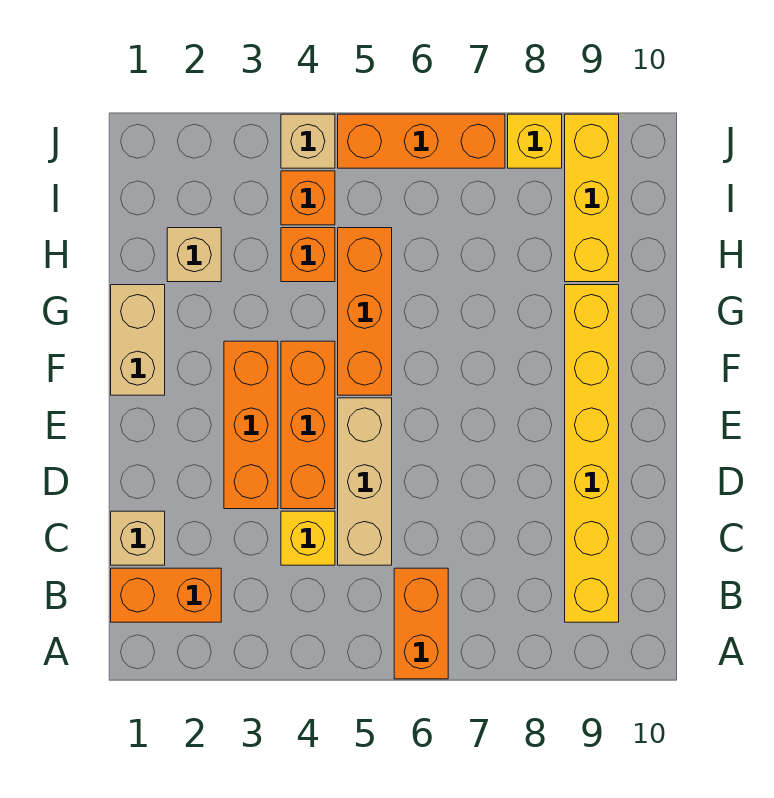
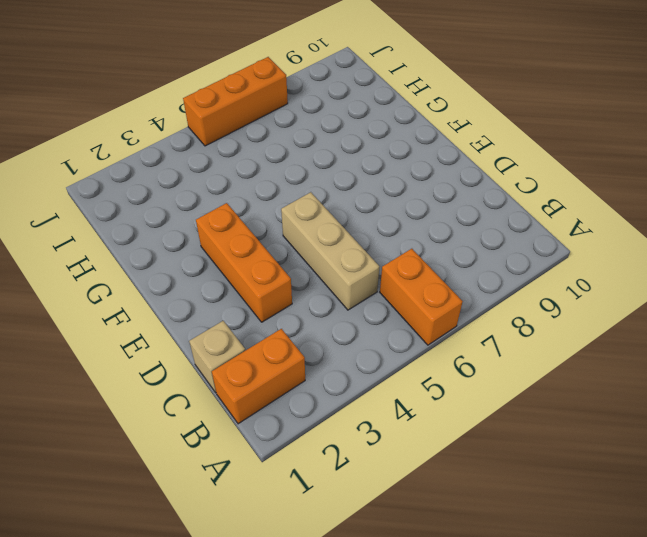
none -> yellow 1x6 brick [565,285,619,622]
none -> yellow 1x1 brick [281,511,335,565]
none -> orange 1x3 brick [281,341,335,509]

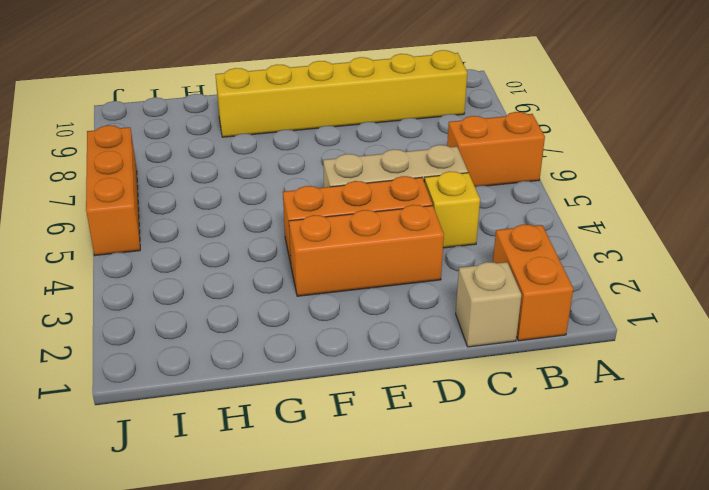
none -> tan 1x2 brick [111,285,165,395]
none -> orange 1x3 brick [338,228,392,395]
none -> tan 1x1 brick [167,228,221,282]

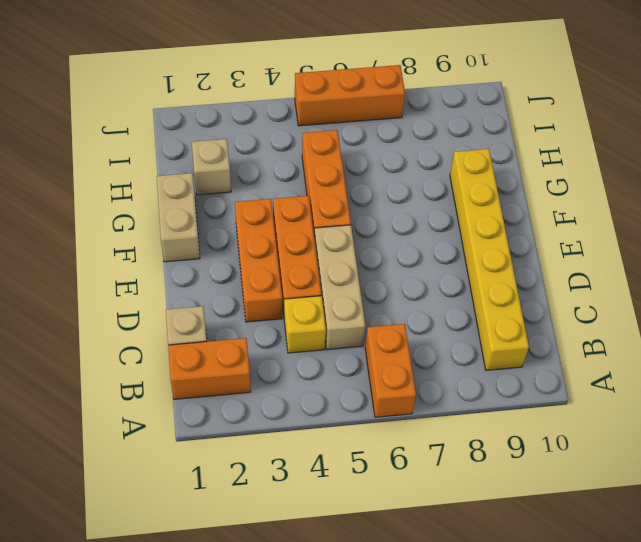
none -> orange 1x1 brick [281,228,335,282]
none -> yellow 1x3 brick [565,114,619,282]
none -> orange 1x1 brick [281,171,335,225]

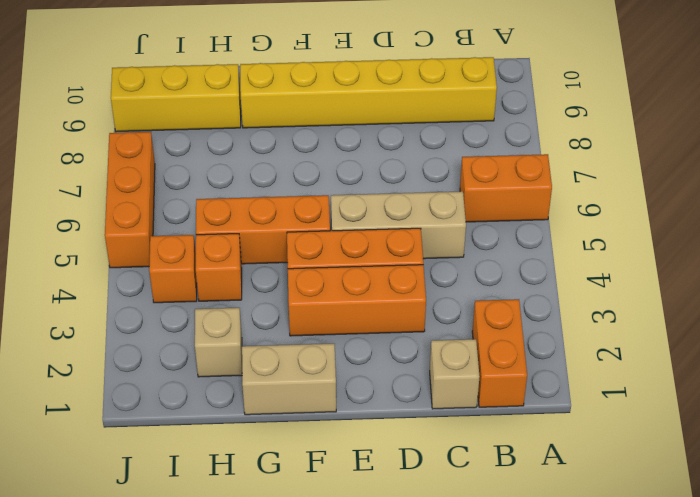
none -> yellow 1x1 brick [281,511,335,565]
none -> tan 1x1 brick [281,114,335,168]
none -> yellow 1x1 brick [508,114,562,168]

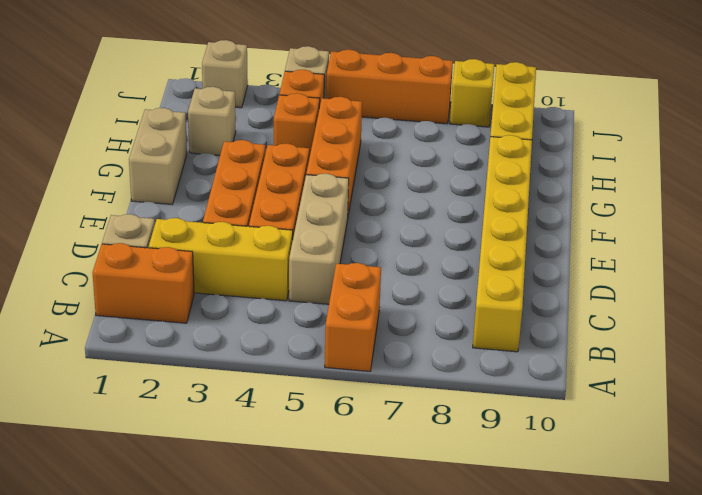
yellow 1x3 brick [149,218,293,301] -> yellow 1x1 brick [281,511,335,565]
tan 1x1 brick [202,40,248,108] -> none

